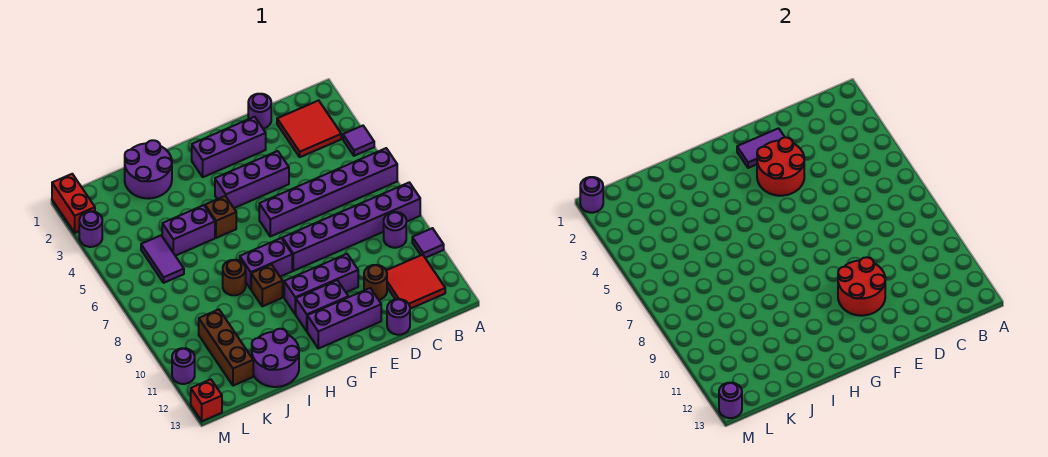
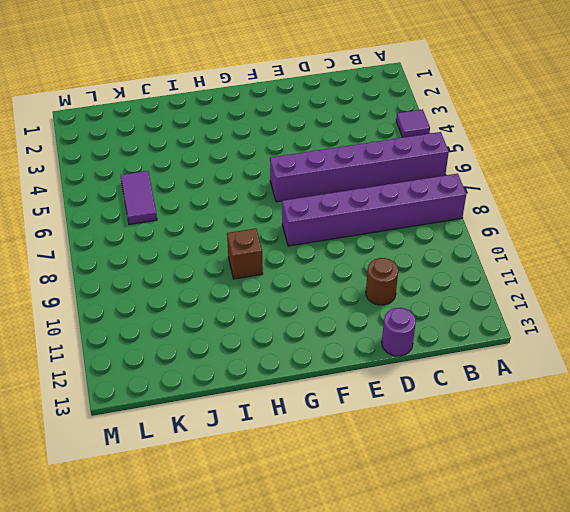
none -> purple 1x1 tile [412,228,444,258]
none -> red 2x2 tile [277,100,341,157]
none -> purple 1x1 round brick [384,212,406,248]
none -> red 2x2 tile [386,255,445,309]

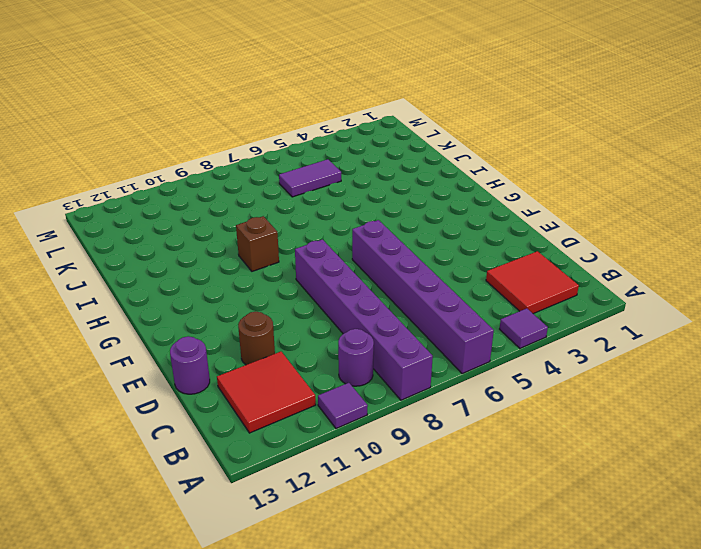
none -> purple 1x1 round brick [248,94,271,129]
none -> purple 1x3 brick [192,117,266,177]
none -> purple 1x3 brick [215,151,289,208]
none -> purple 1x3 brick [284,254,358,314]

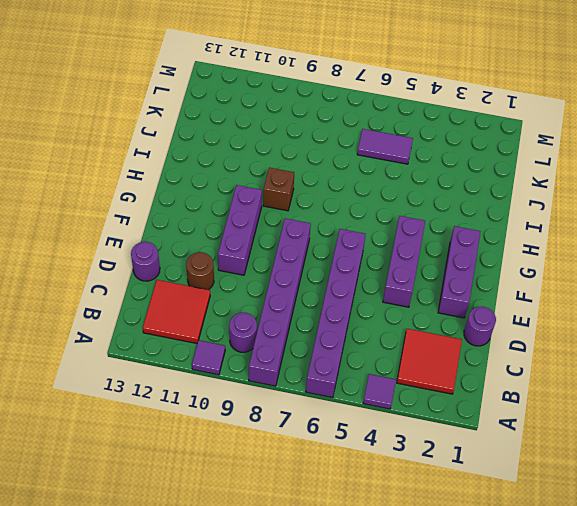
none -> purple 1x3 brick [307,288,381,349]
none -> purple 1x2 brick [296,280,348,331]
none -> purple 1x2 brick [240,238,292,289]
none -> brown 1x1 brick [205,196,236,238]

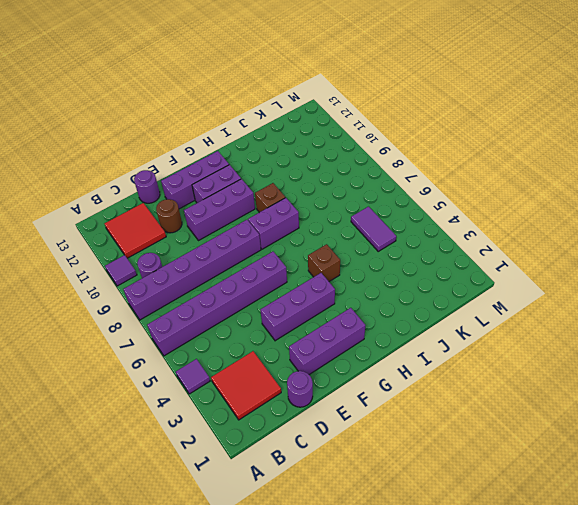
none -> purple 2x2 round brick [125,140,172,199]
none -> purple 1x2 brick [162,205,215,256]
none -> brown 1x1 round brick [223,260,246,295]
none -> purple 2x2 round brick [252,329,299,387]

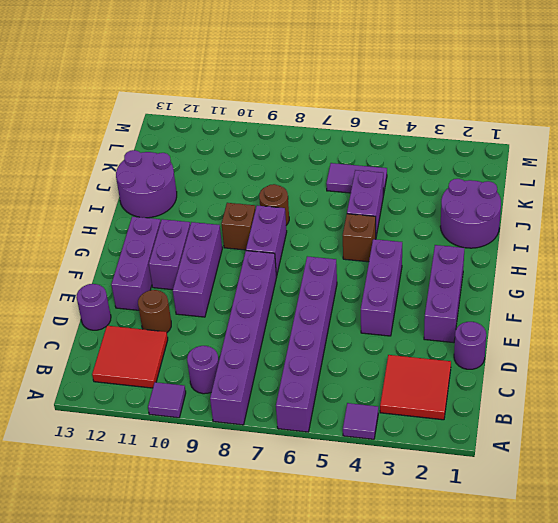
none -> brown 1x3 brick [199,310,253,386]
none -> red 1x2 brick [52,174,95,233]
none -> purple 1x1 round brick [79,211,102,247]
none -> purple 1x1 round brick [172,348,195,384]

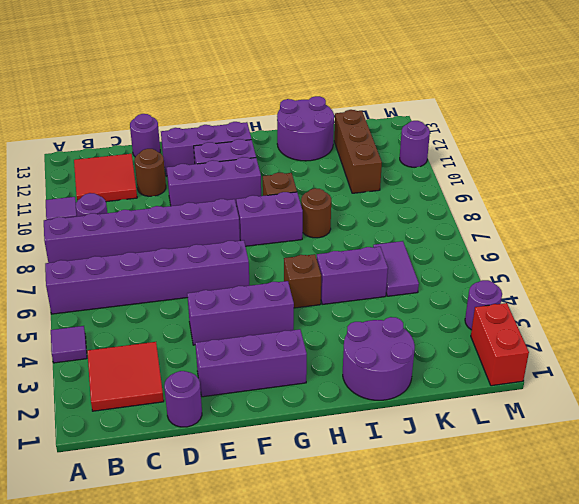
none -> red 1x1 brick [191,379,222,421]
none -> purple 1x2 tile [737,128,785,168]
none -> red 2x2 round brick [757,137,804,196]
none -> red 2x2 round brick [838,257,885,316]

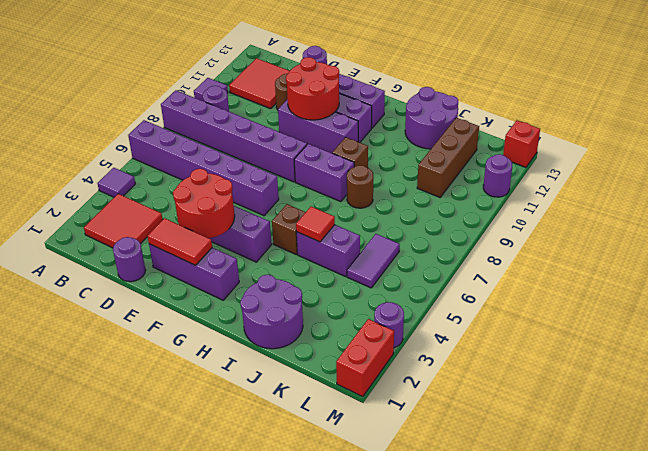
red 1x2 tile [147,218,212,265] -> purple 1x2 tile [737,128,785,168]
red 1x1 tile [296,207,335,242] -> none
none -> purple 1x1 round brick [580,177,603,213]
none -> purple 1x1 round brick [719,383,742,418]

